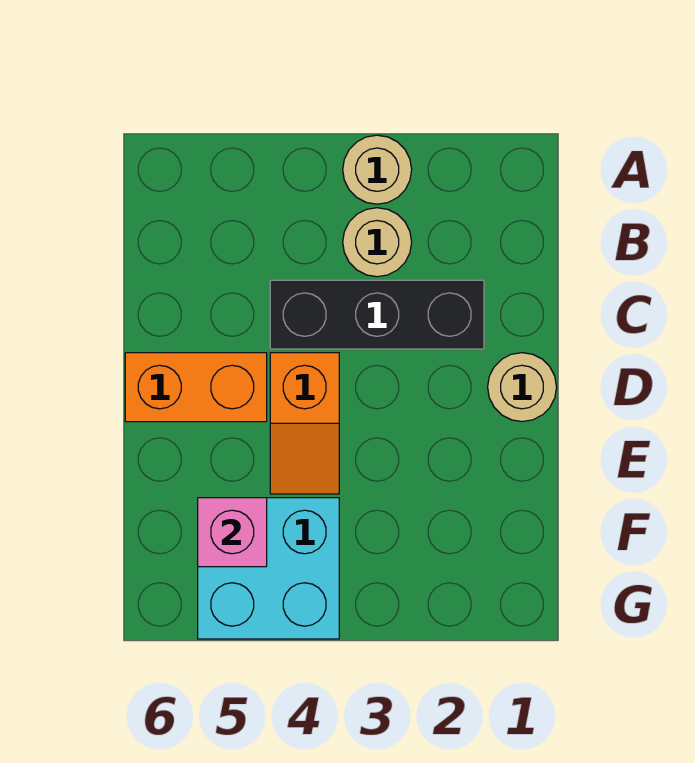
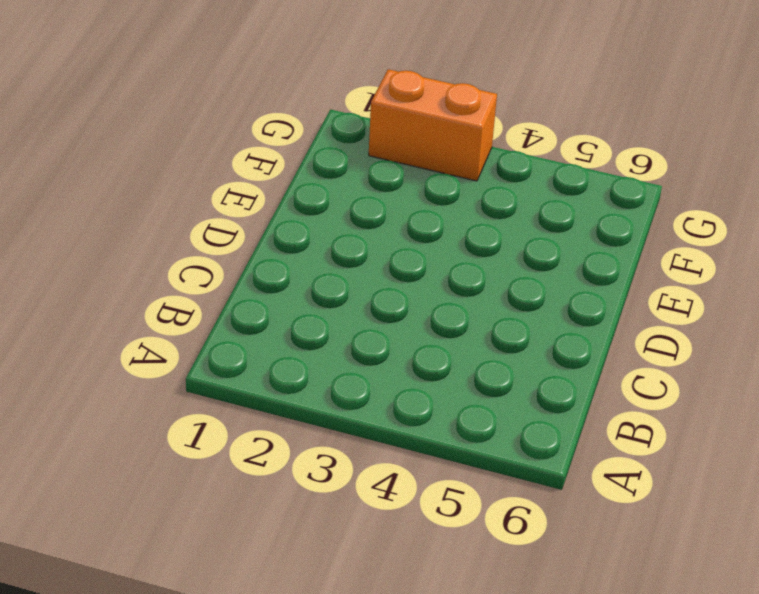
orange 1x2 brick [369,69,497,181] -> orange 1x2 brick moved to [125,353,267,422]
none -> tan 1x1 round brick [343,135,412,204]
none -> tan 1x1 round brick [343,208,412,277]

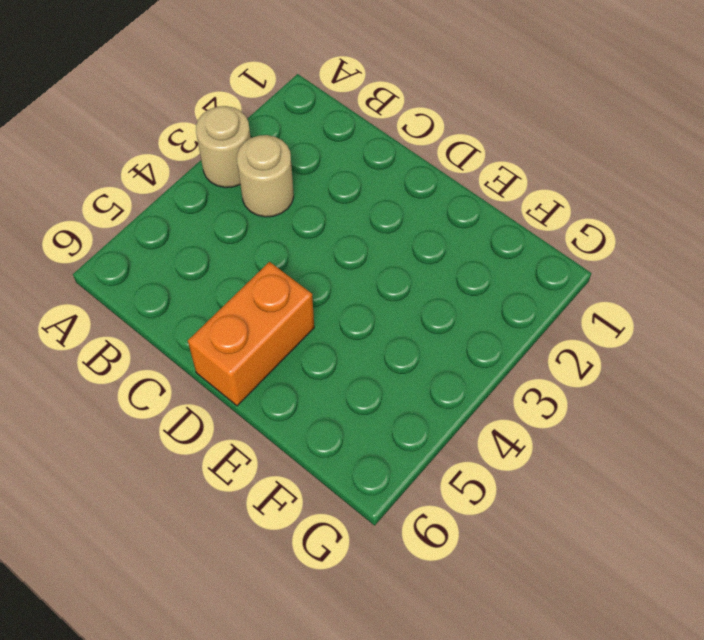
none -> black 1x3 brick [270,280,484,349]
none -> tan 1x1 round brick [488,353,557,422]

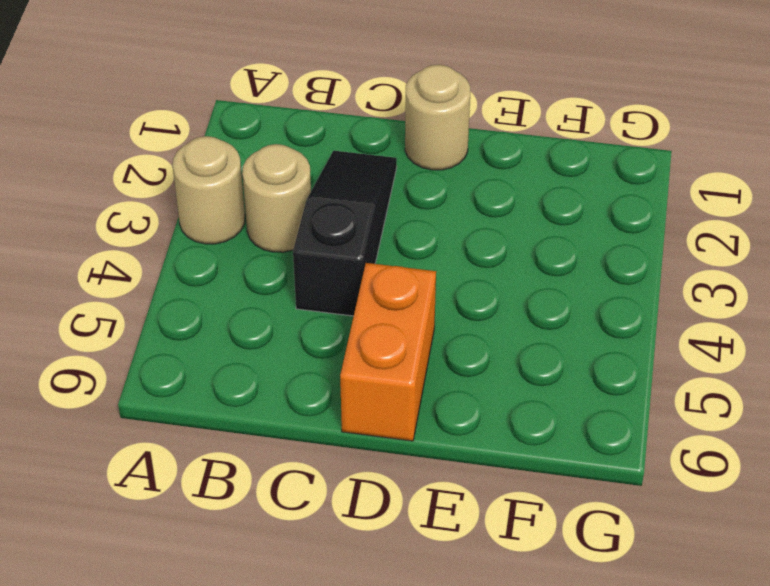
black 1x3 slope [293,151,397,316] -> black 1x3 brick [270,280,484,349]
none -> orange 1x2 slope [270,353,339,494]
none -> cyan 2x2 brick [198,498,339,639]

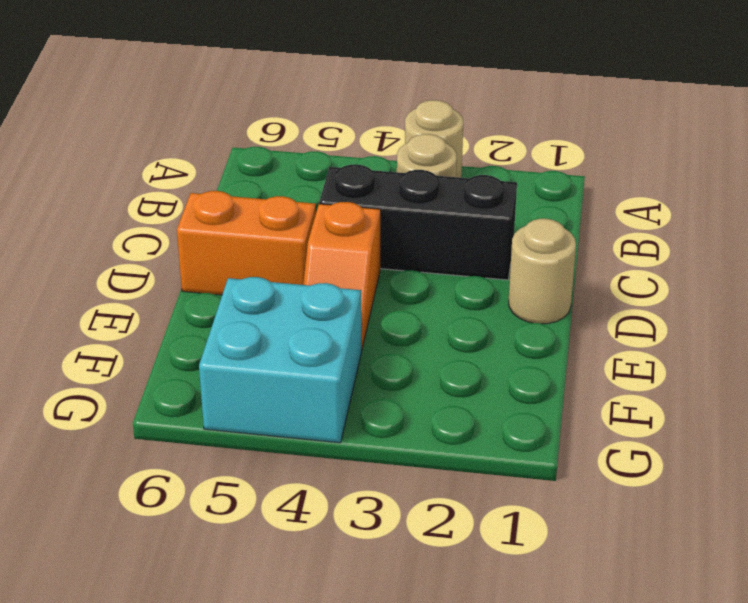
none -> pink 1x1 brick [198,498,267,567]

